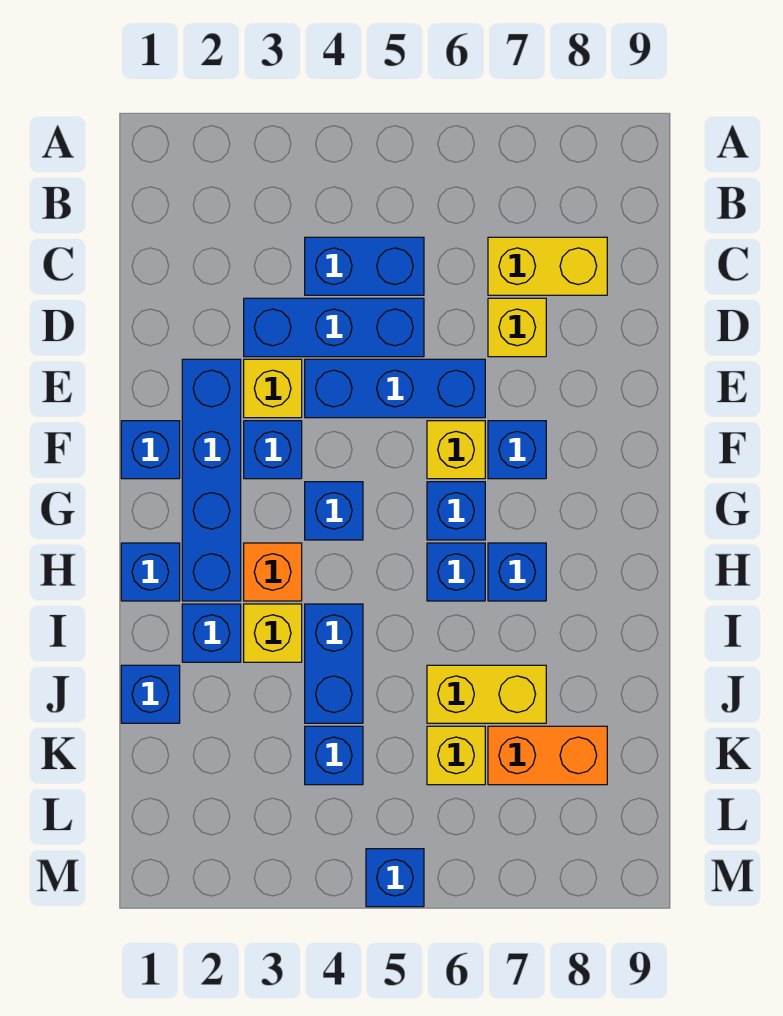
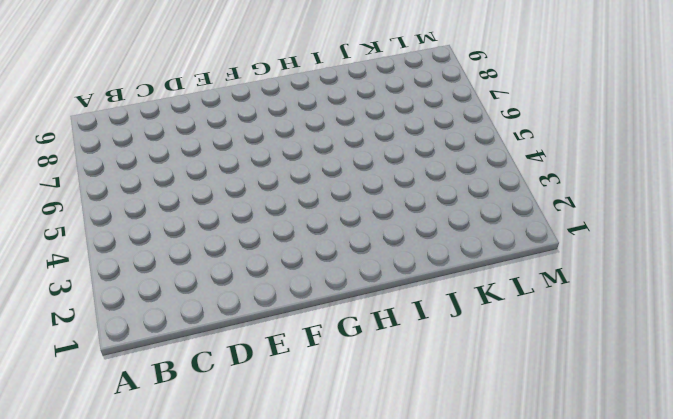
none -> blue 1x2 brick [305,237,424,295]
none -> yellow 1x2 brick [488,237,607,295]
none -> blue 1x3 brick [244,298,424,357]

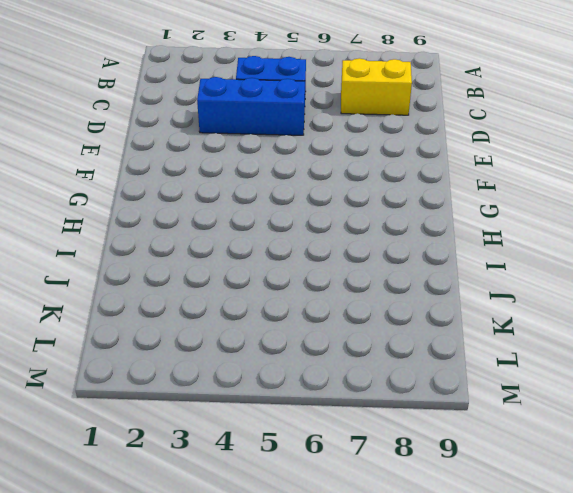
none -> yellow 1x1 brick [488,298,546,357]
none -> blue 1x4 brick [182,359,241,601]
none -> yellow 1x1 brick [244,359,302,418]

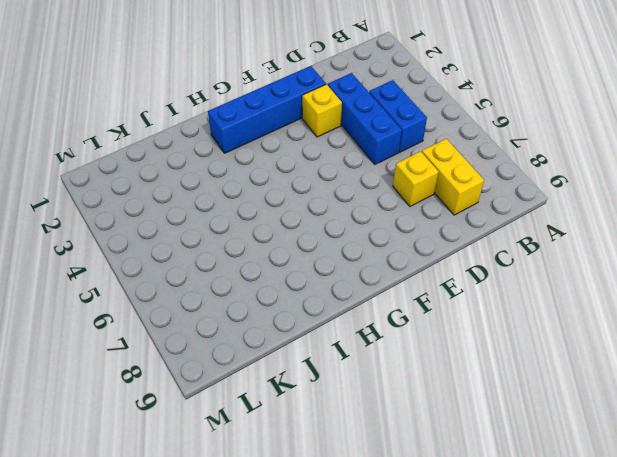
none -> blue 1x3 brick [305,359,485,418]
none -> blue 1x1 brick [121,421,180,479]
none -> blue 1x1 brick [244,421,302,479]

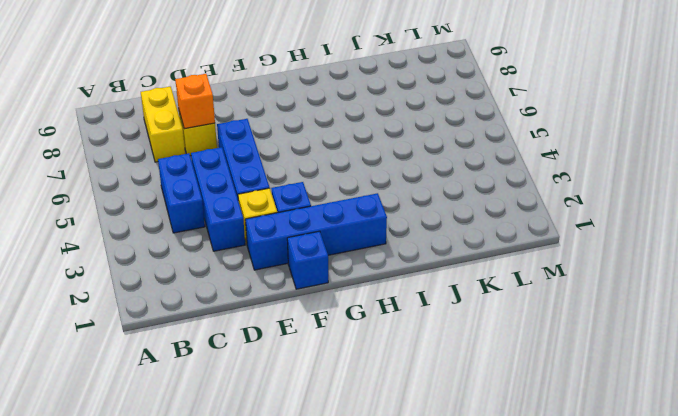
orange 1x1 brick [175,74,215,129] -> orange 1x1 brick moved to [244,543,302,601]
none -> yellow 1x1 brick [427,421,485,479]
none -> blue 1x1 brick [488,421,546,479]
none -> blue 1x1 brick [305,482,363,540]

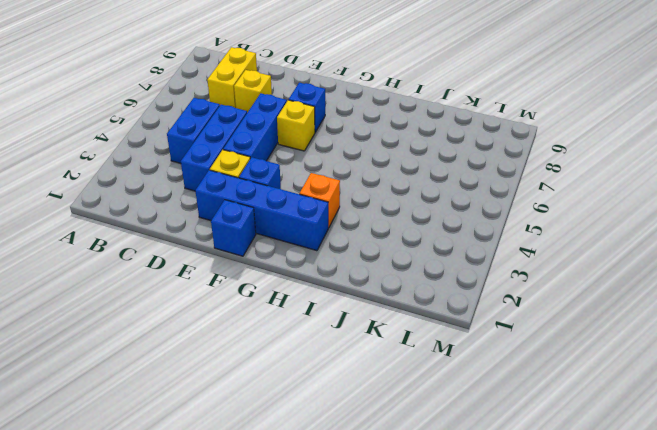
none -> blue 1x1 brick [305,482,363,540]
none -> blue 1x1 brick [427,482,485,540]
none -> blue 1x1 brick [121,543,180,601]

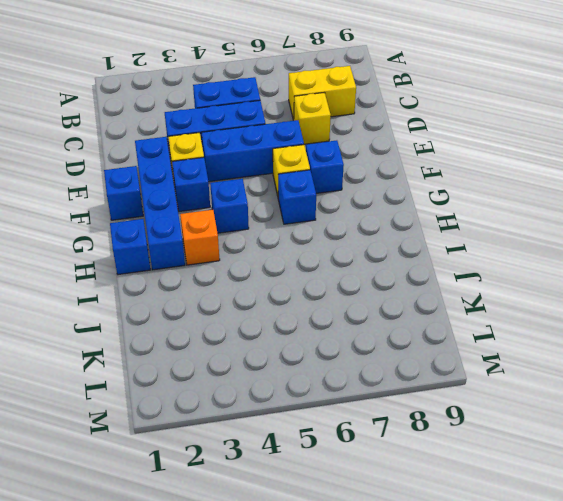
none -> blue 1x1 brick [427,543,485,601]
none -> blue 1x1 brick [488,543,546,601]
none -> blue 1x1 brick [182,604,241,662]

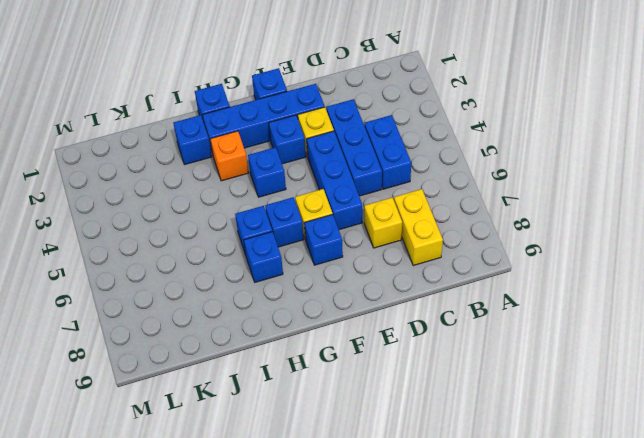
none -> yellow 1x1 brick [244,604,302,662]
none -> blue 1x2 brick [305,604,363,723]
none -> blue 1x1 brick [121,665,180,723]

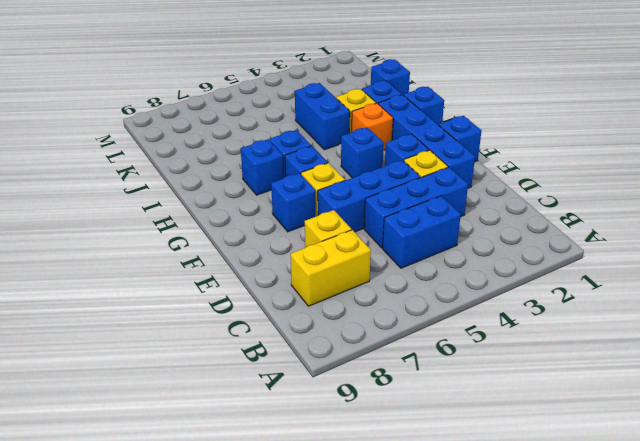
none -> yellow 1x2 brick [427,665,546,723]
none -> blue 1x1 brick [305,726,363,785]
none -> yellow 1x1 brick [427,726,485,785]

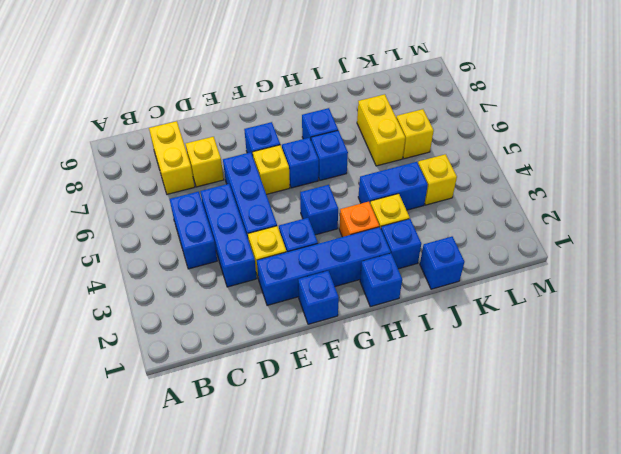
yellow 1x1 brick [418,154,457,205] -> blue 1x1 brick [305,726,363,785]
none -> orange 1x2 brick [488,726,607,785]
none -> blue 1x1 brick [366,849,424,907]

